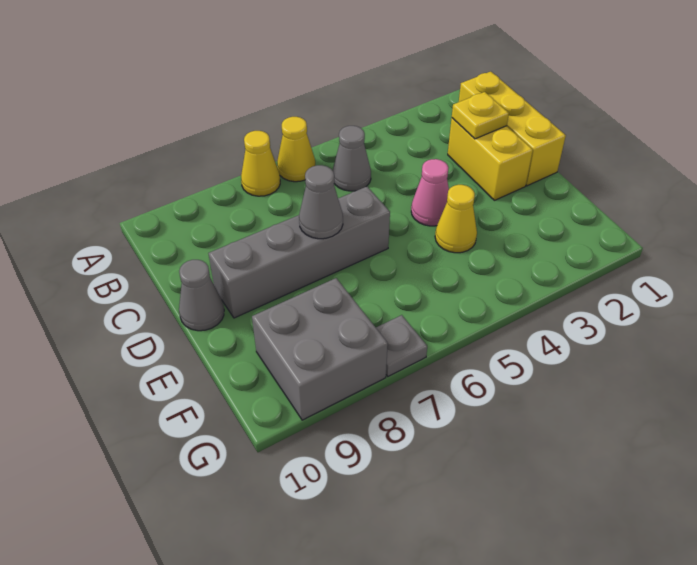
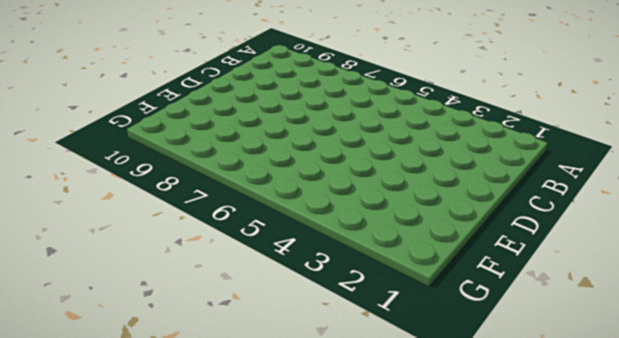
none -> yellow 1x1 cone [277,117,315,182]
none -> yellow 1x1 cone [241,131,280,196]
none -> yellow 1x3 brick [459,72,566,186]

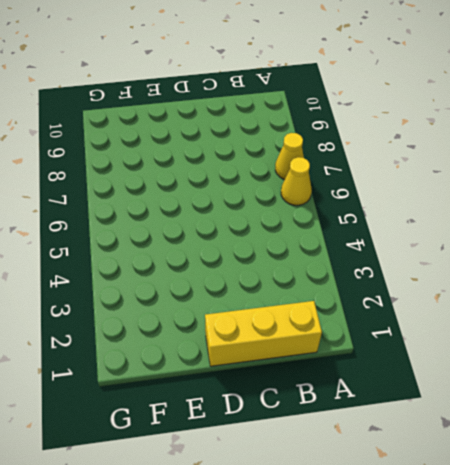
none -> grey 1x1 cone [332,126,371,191]
none -> yellow 1x2 brick [448,118,533,200]
none -> pink 1x1 cone [411,159,449,226]

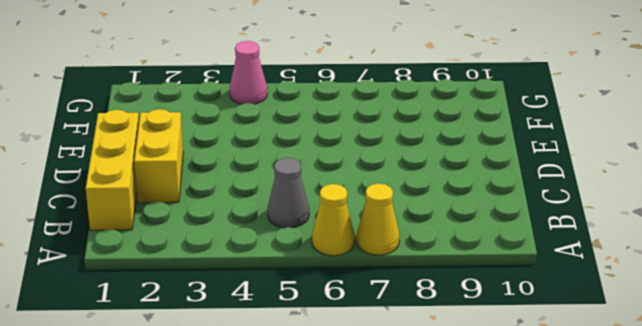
pink 1x1 cone [230,41,267,104] -> pink 1x1 cone moved to [411,159,449,226]
none -> grey 1x4 brick [209,186,390,318]
none -> grey 1x1 cone [179,260,224,331]
none -> yellow 1x1 cone [435,185,477,253]

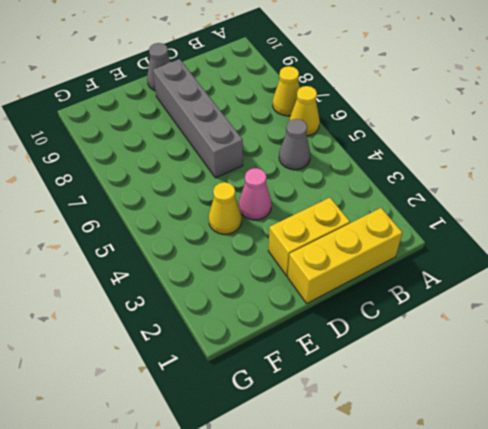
none -> grey 2x2 brick [252,278,388,420]
none -> grey 1x1 plate [376,315,427,376]
none -> yellow 1x1 plate [452,92,509,139]

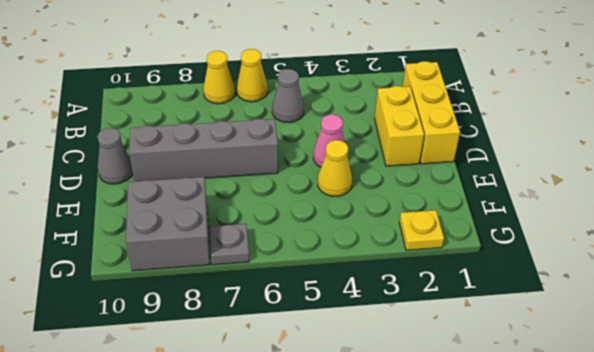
yellow 1x1 plate [399,210,444,250] -> yellow 1x1 plate moved to [452,92,509,139]
none -> grey 1x1 cone [299,165,343,239]

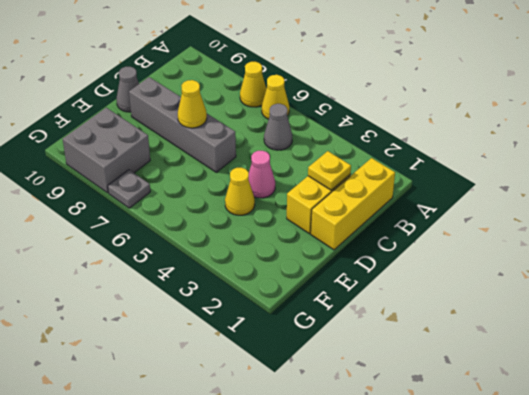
yellow 1x1 cone [178,80,207,128] -> grey 1x1 cone [299,165,343,239]

